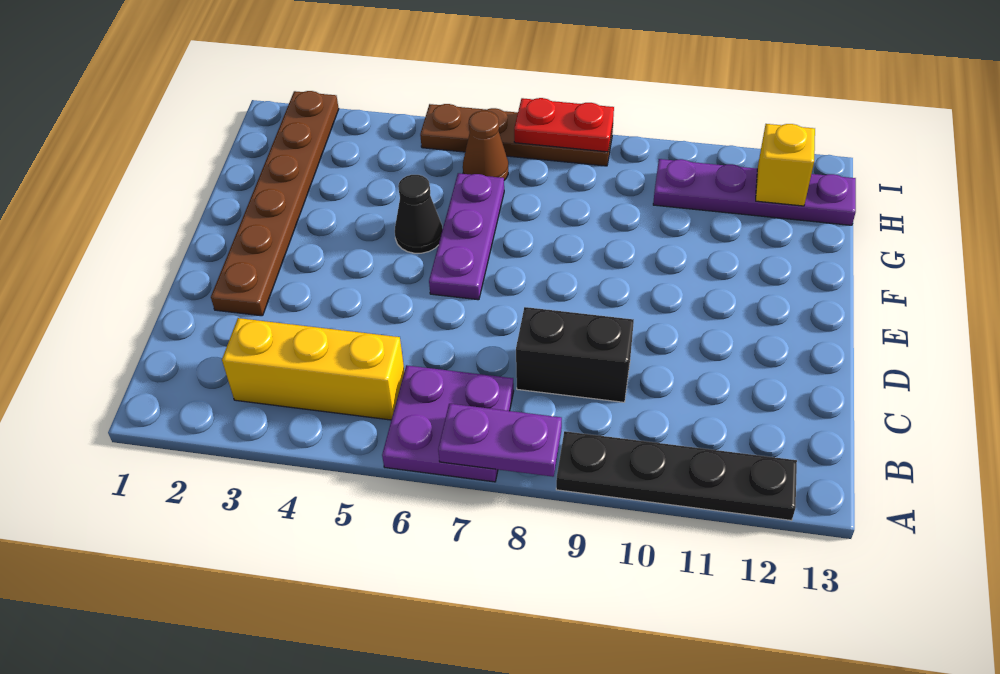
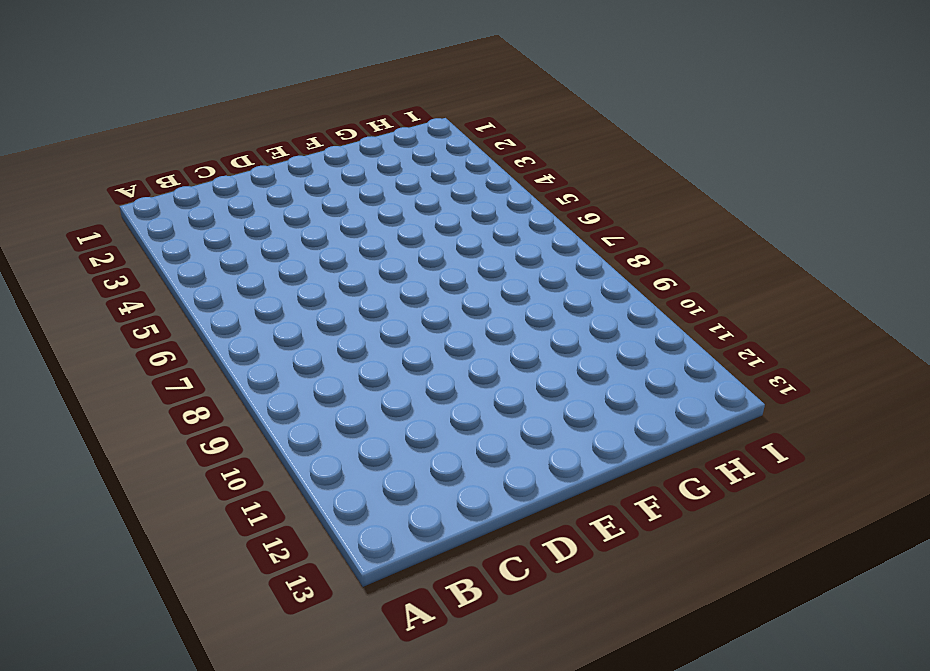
none -> purple 2x2 plate [382,365,514,482]
none -> black 1x4 plate [556,431,797,521]
none -> yellow 1x3 brick [222,318,404,420]

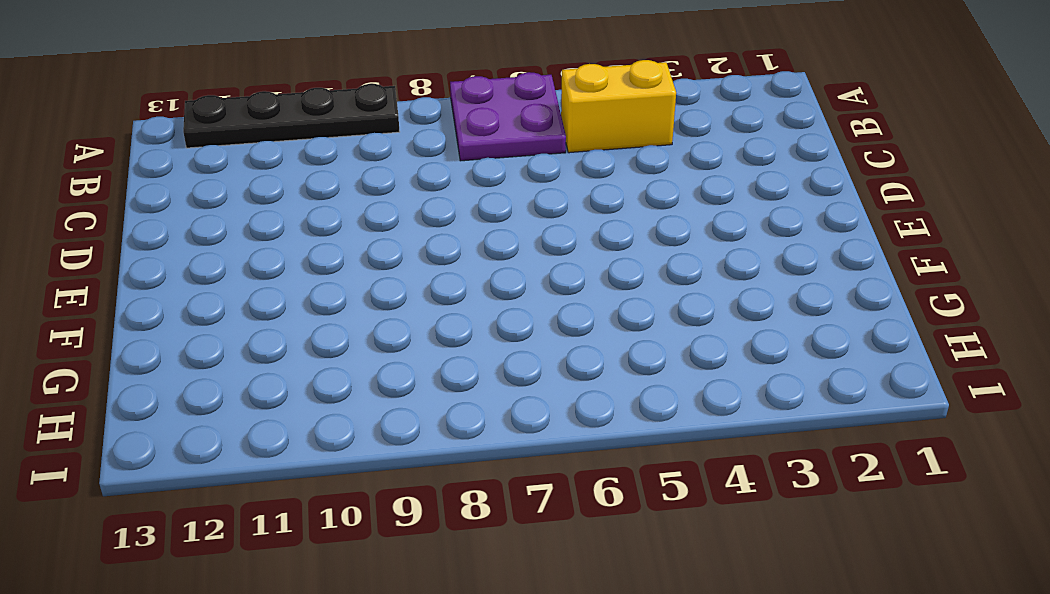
yellow 1x2 brick [561,60,676,153] -> yellow 1x3 brick [222,318,404,420]
none -> black 1x2 brick [516,307,634,402]
none -> brown 1x6 plate [211,91,339,316]
none -> purple 1x3 plate [429,173,504,300]

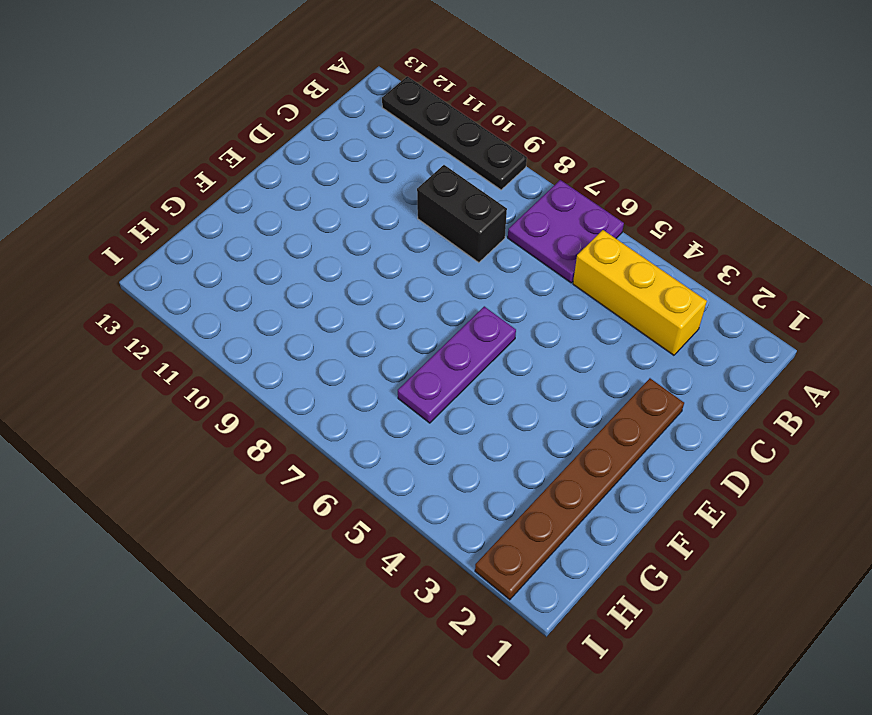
none -> black 1x1 cone [395,175,443,253]
none -> brown 1x1 cone [463,111,508,180]
none -> purple 1x4 plate [653,159,856,225]

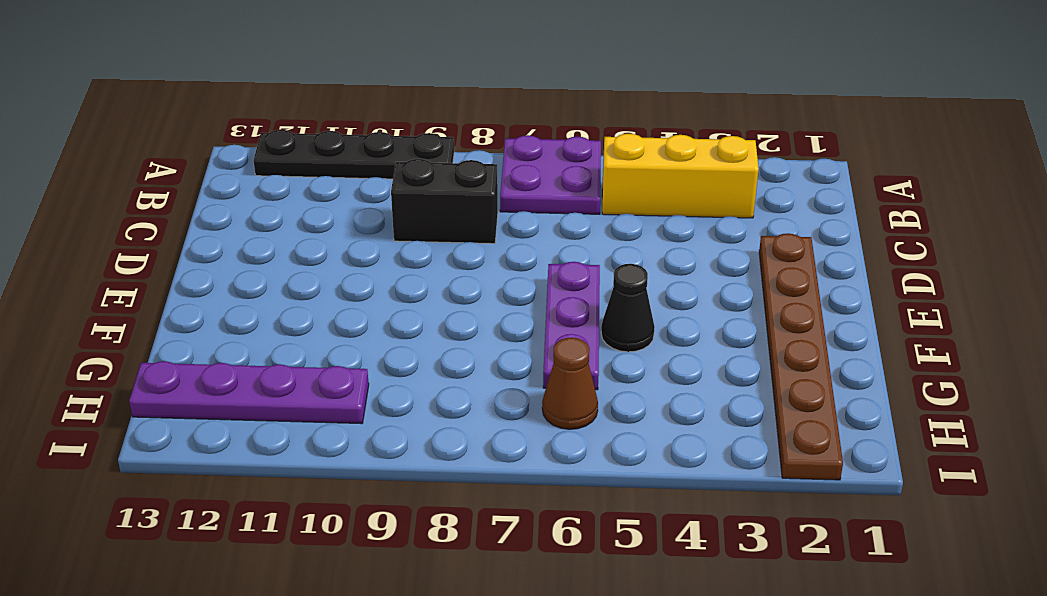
none -> brown 1x4 plate [420,104,613,166]
none -> purple 1x2 plate [438,404,562,477]
none -> yellow 1x1 brick [756,124,815,206]

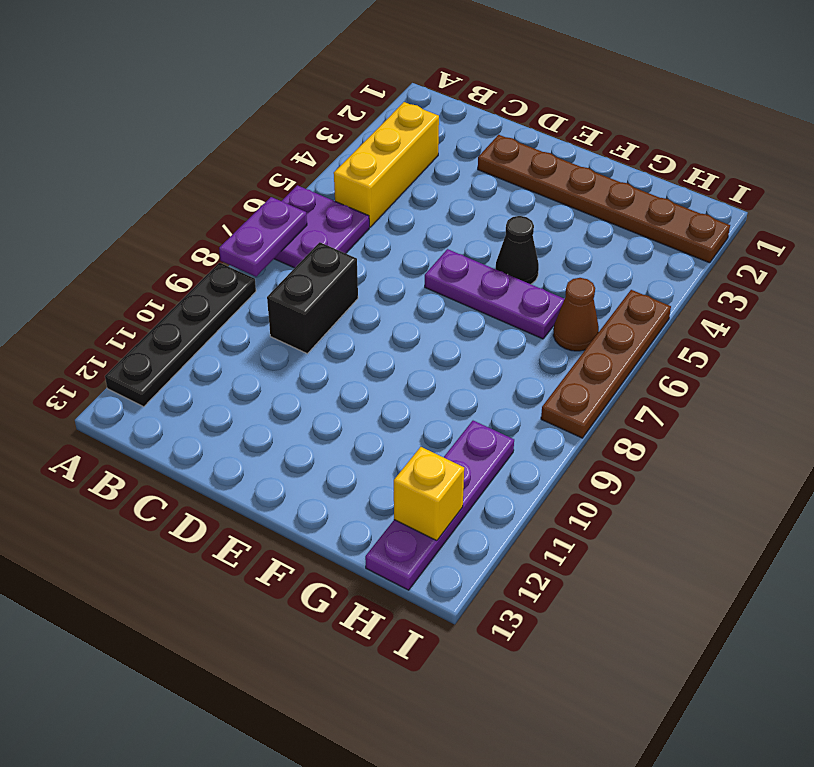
none -> red 1x2 plate [514,98,614,152]

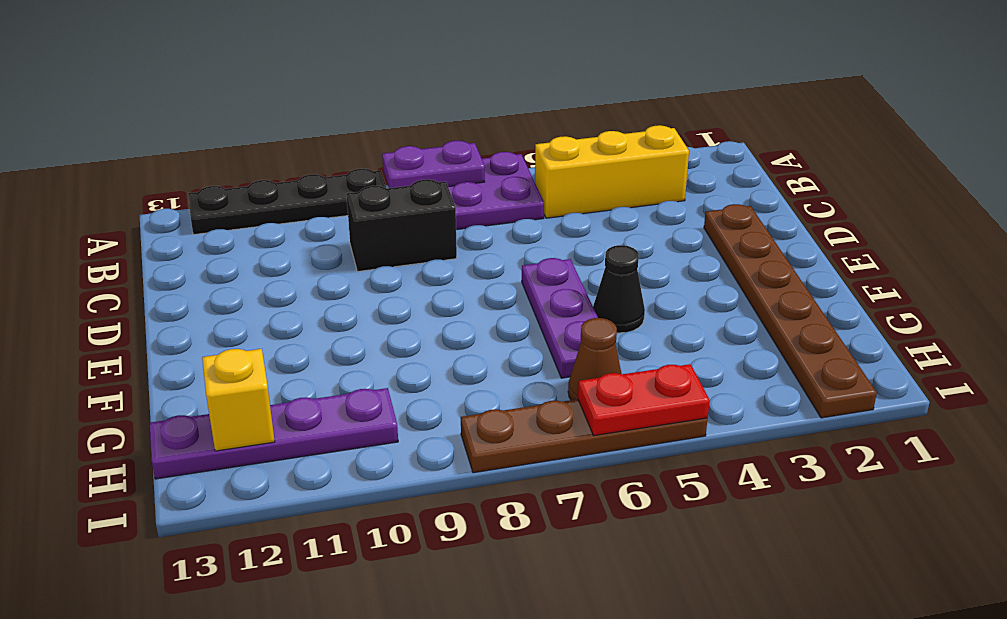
red 1x2 plate [578,364,710,436] -> red 1x2 plate moved to [514,98,614,152]

